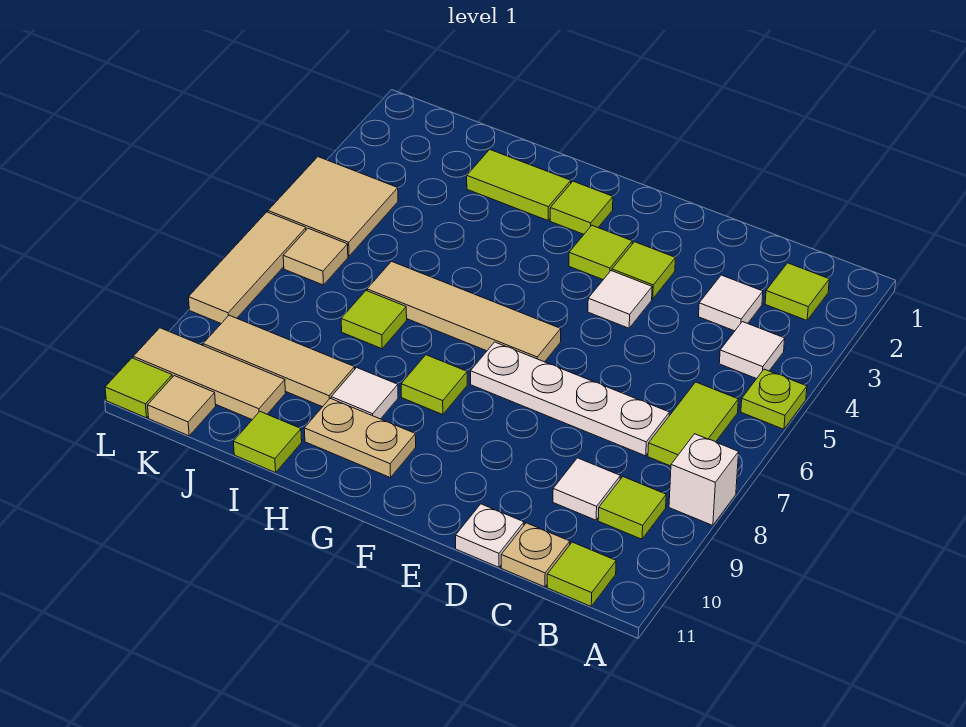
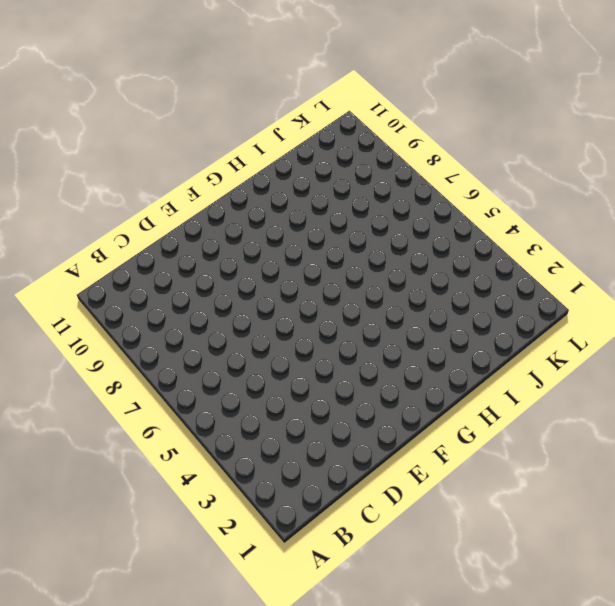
none -> lime 1x1 plate [741,369,807,429]
none -> white 1x1 brick [669,434,739,525]
none -> lime 1x1 tile [765,263,829,320]
none -> white 1x1 tile [719,322,785,379]

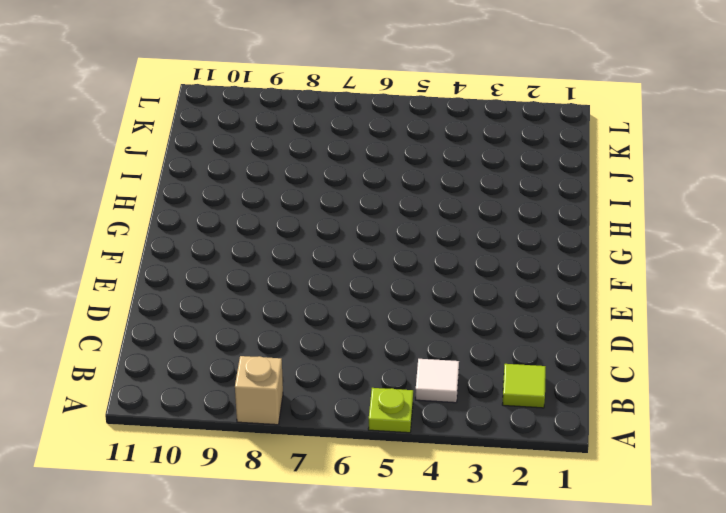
tan 1x1 brick [235,356,283,425] -> white 1x1 brick [669,434,739,525]
none -> lime 1x2 tile [648,382,738,466]
none -> lime 1x1 tile [598,477,666,539]
none -> lime 1x1 tile [547,542,616,606]
none -> white 1x1 tile [698,275,763,331]

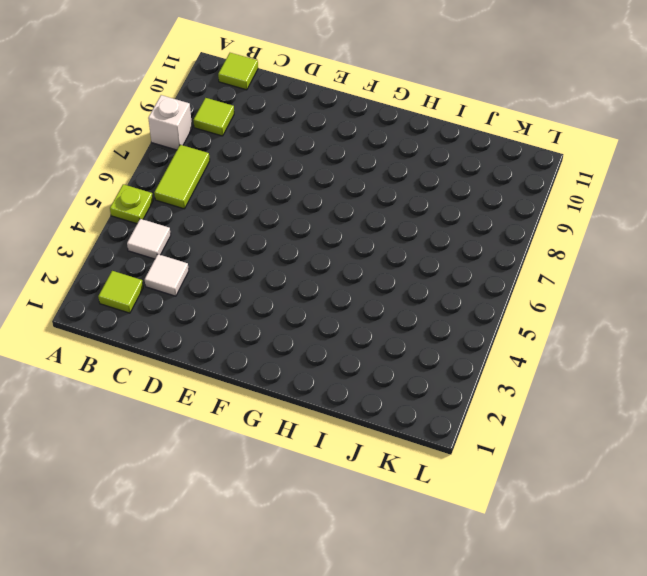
none -> white 1x4 plate [471,342,669,456]
none -> white 1x1 tile [553,458,620,520]
none -> tan 1x1 plate [501,523,570,587]
none -> white 1x1 plate [456,504,524,567]

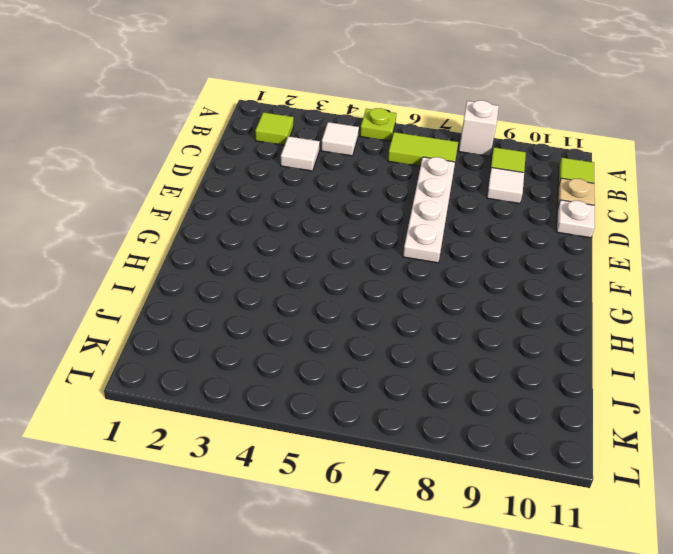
none -> lime 1x1 tile [612,242,675,299]
none -> white 1x1 tile [588,271,652,328]
none -> lime 1x1 tile [569,226,632,280]
none -> tan 1x4 tile [367,261,561,362]

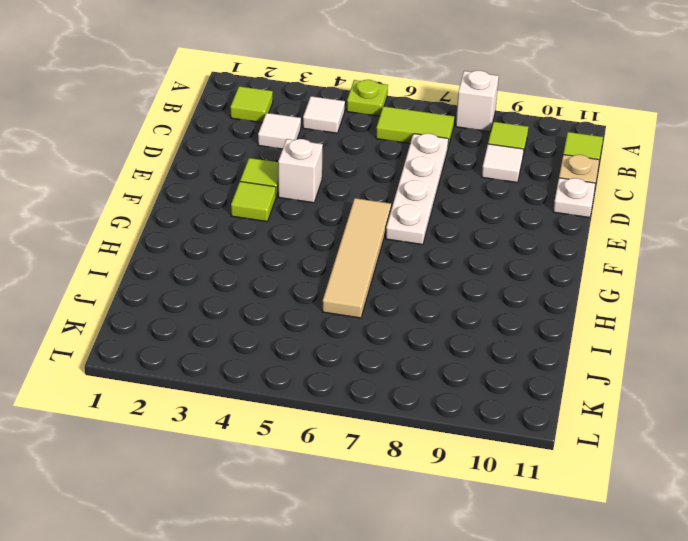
white 1x1 brick [278,139,323,203] -> white 1x1 tile [588,271,652,328]
none -> lime 1x1 tile [550,181,613,234]
none -> lime 1x1 tile [401,355,467,415]
none -> tan 1x2 plate [304,398,416,478]
none -> lime 1x2 tile [467,150,571,220]

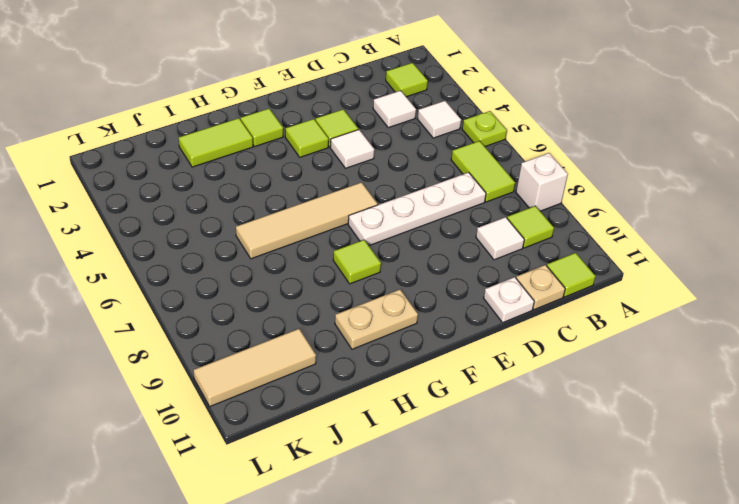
none -> white 1x1 tile [331,368,398,419]
none -> lime 1x1 tile [341,291,407,349]
none -> tan 1x3 tile [203,315,355,407]
none -> lime 1x1 tile [233,412,302,473]

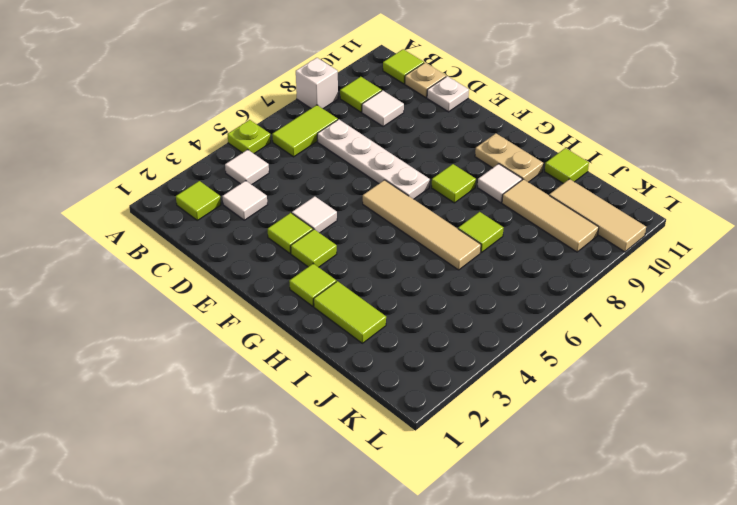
none -> tan 2x2 tile [268,157,398,256]
none -> tan 1x1 tile [283,228,348,285]
none -> tan 1x1 tile [148,376,216,436]
none -> tan 1x3 tile [189,212,306,323]

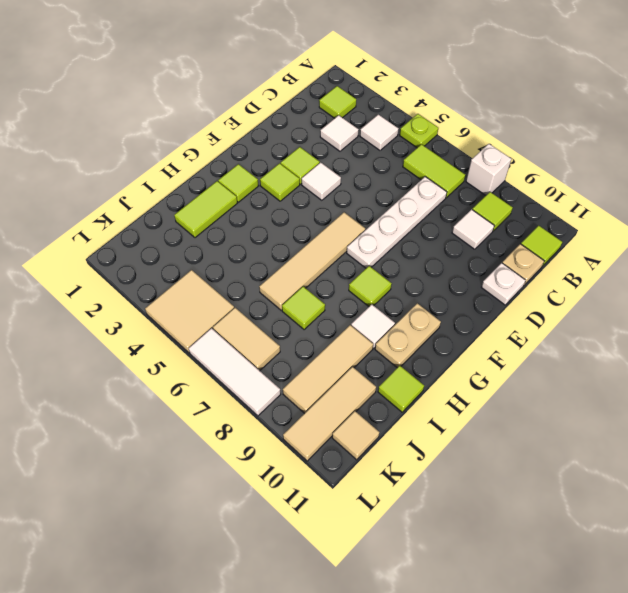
tan 1x2 tile [213,308,280,371] -> tan 1x1 tile [283,228,348,285]
white 1x3 tile [189,328,281,416] -> tan 1x3 tile [189,212,306,323]
none -> lime 1x1 tile [105,358,172,418]

